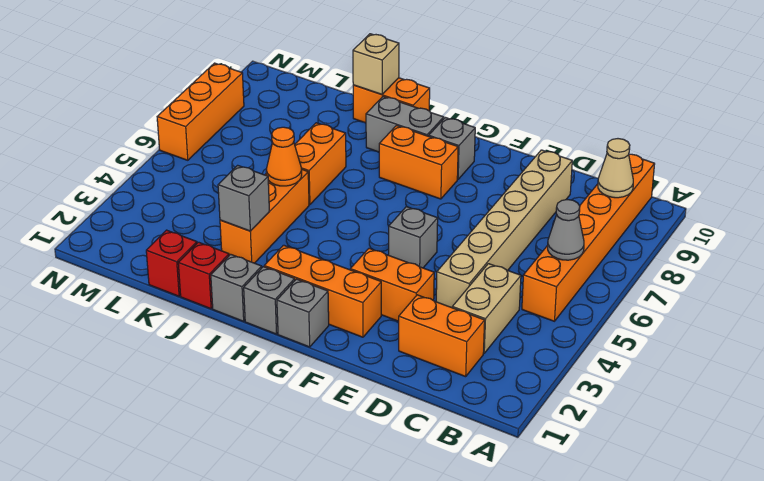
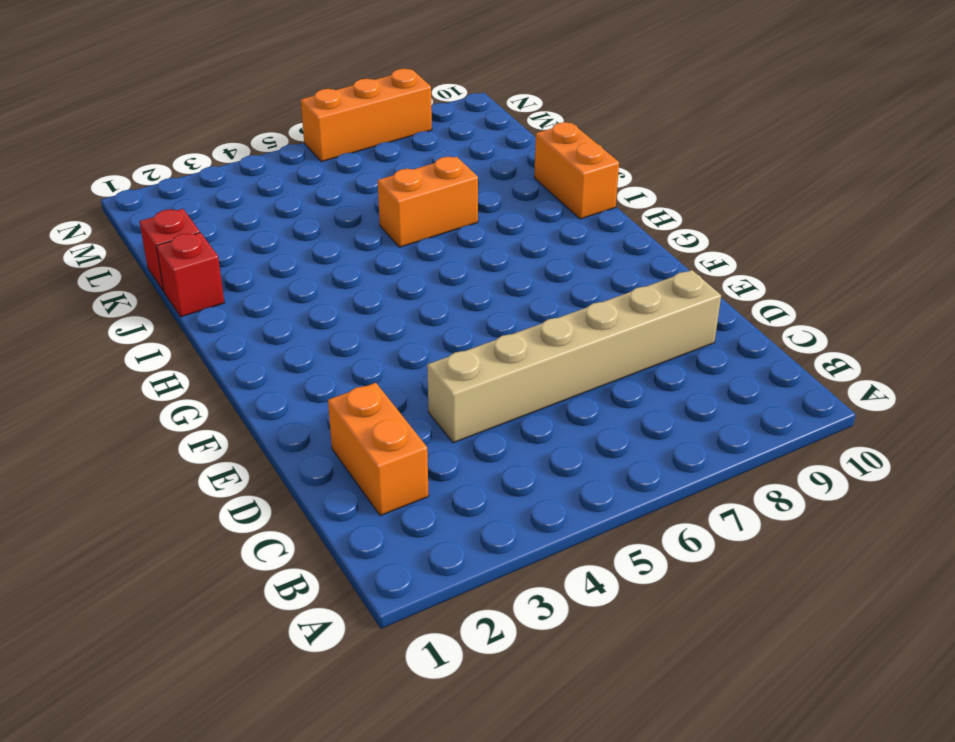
none -> orange 1x6 brick [522,154,655,321]
none -> tan 1x2 brick [452,264,521,353]
none -> orange 1x2 brick [350,248,434,321]

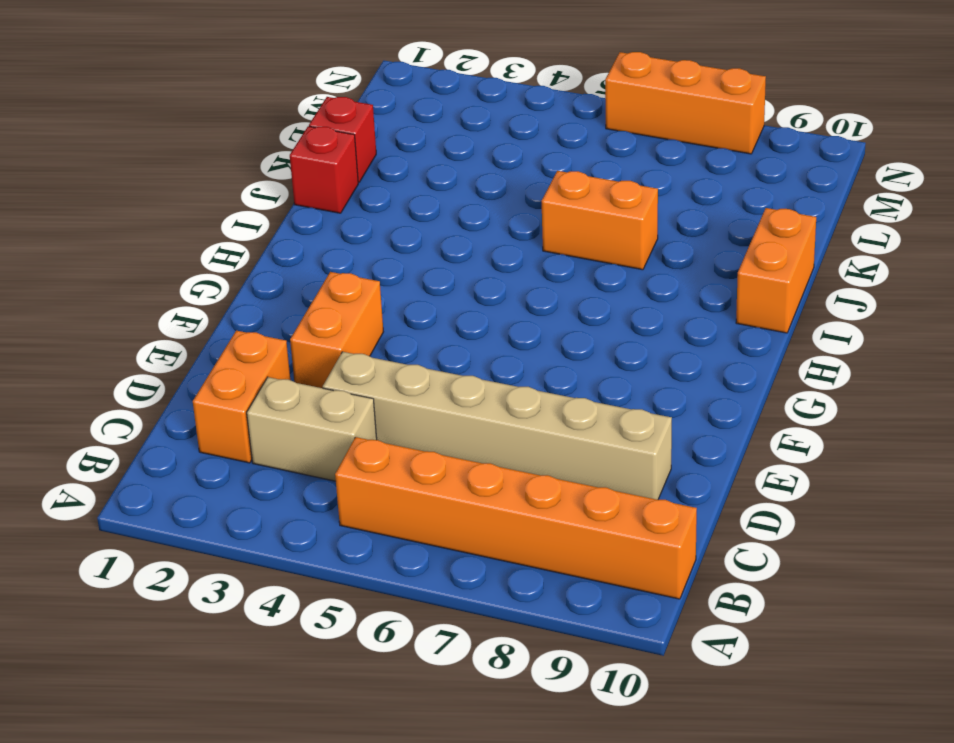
none -> orange 1x3 brick [264,245,381,337]
none -> grey 1x1 brick [389,207,438,268]
none -> grey 1x1 brick [277,279,329,347]

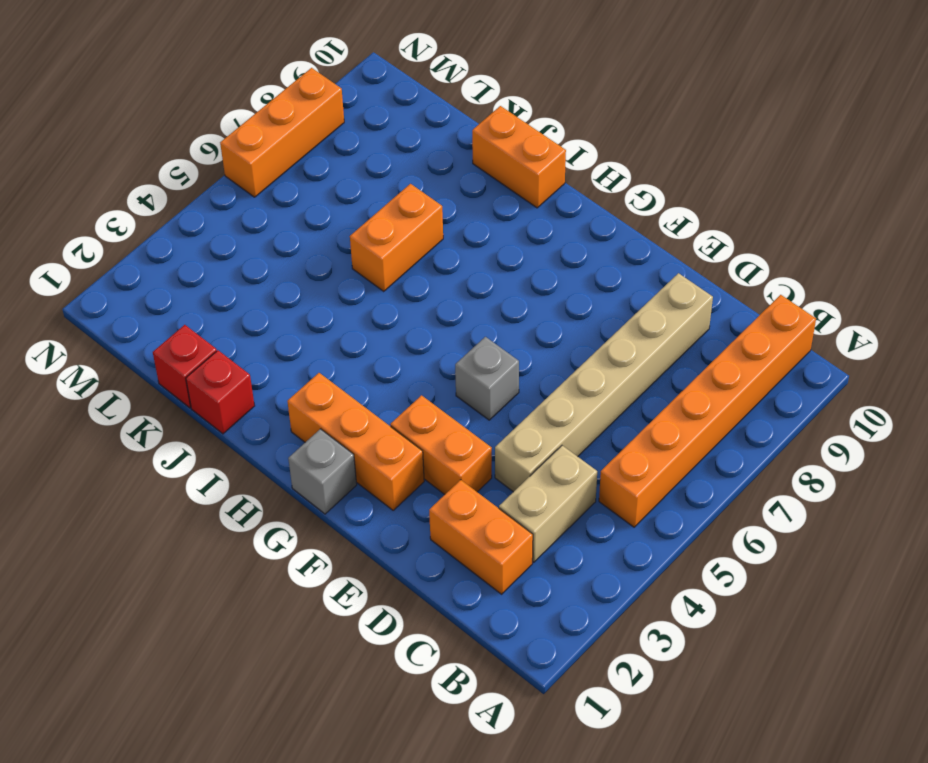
none -> orange 1x2 brick [379,126,458,199]
none -> grey 1x1 brick [429,117,475,179]
none -> grey 1x1 brick [244,267,295,334]

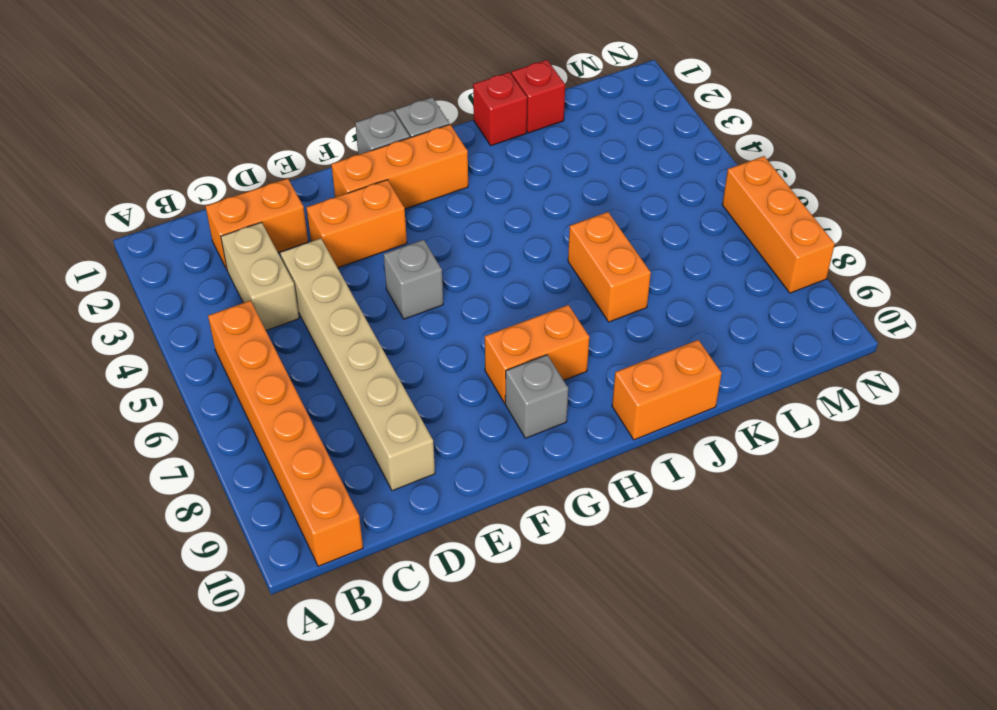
none -> grey 1x2 brick [366,97,444,152]
none -> grey 1x1 brick [211,254,262,321]
none -> orange 1x3 brick [220,170,309,263]

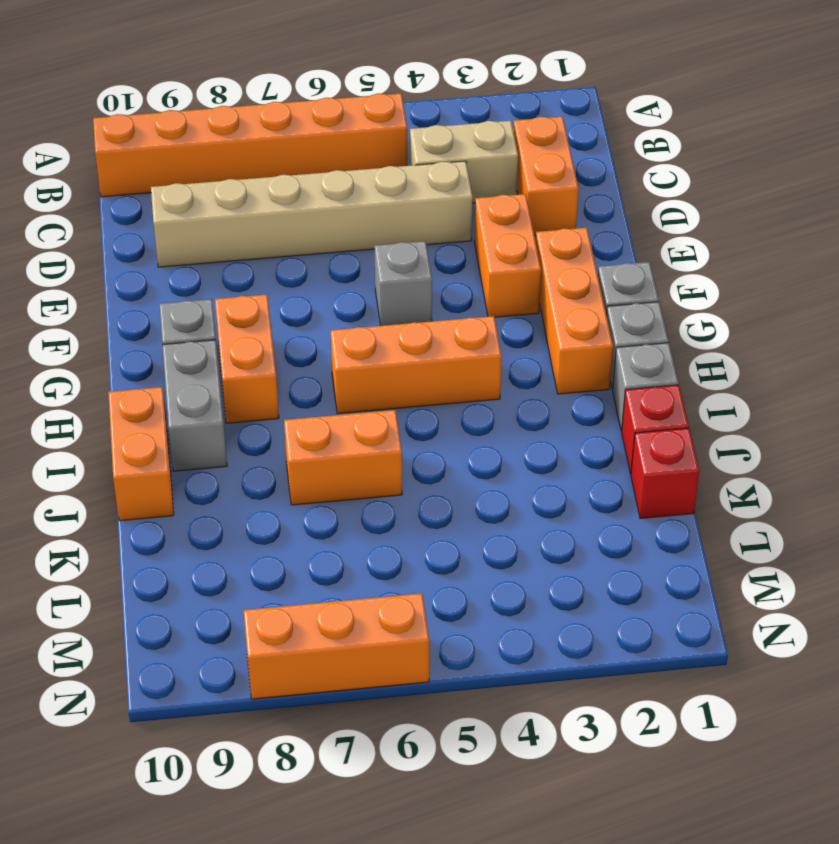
orange 1x3 brick [331,316,502,414] -> orange 1x3 brick moved to [220,170,309,263]
none -> grey 1x1 cone [548,200,584,260]
none -> tan 1x1 cone [598,139,633,198]
none -> grey 1x1 brick [218,165,269,231]

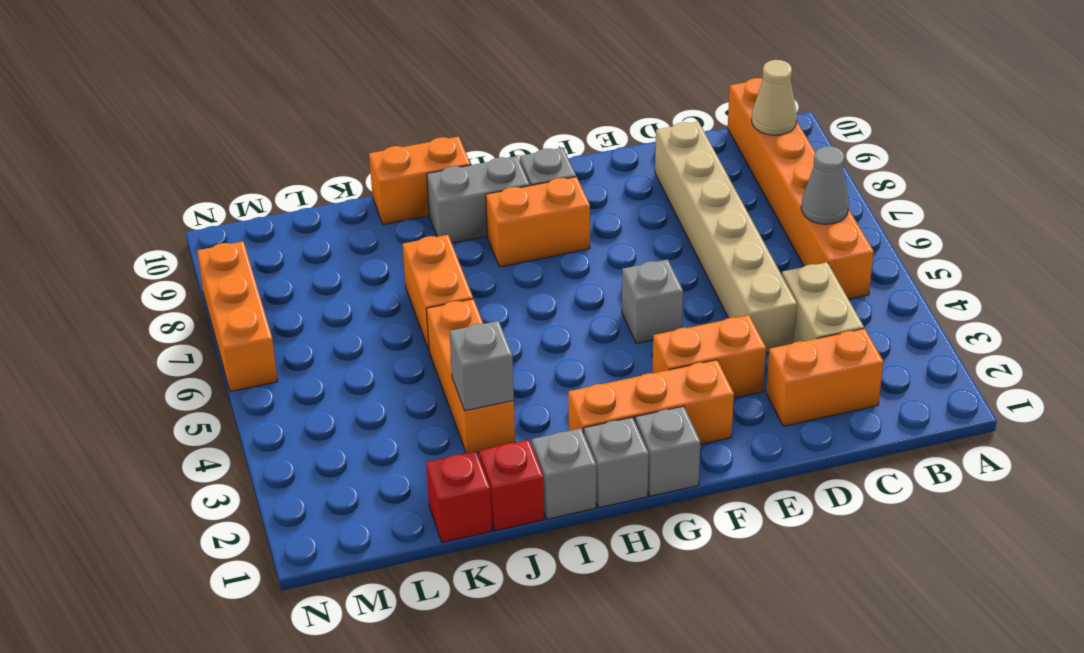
none -> orange 1x1 cone [266,127,302,186]
none -> tan 1x1 brick [353,34,399,94]

